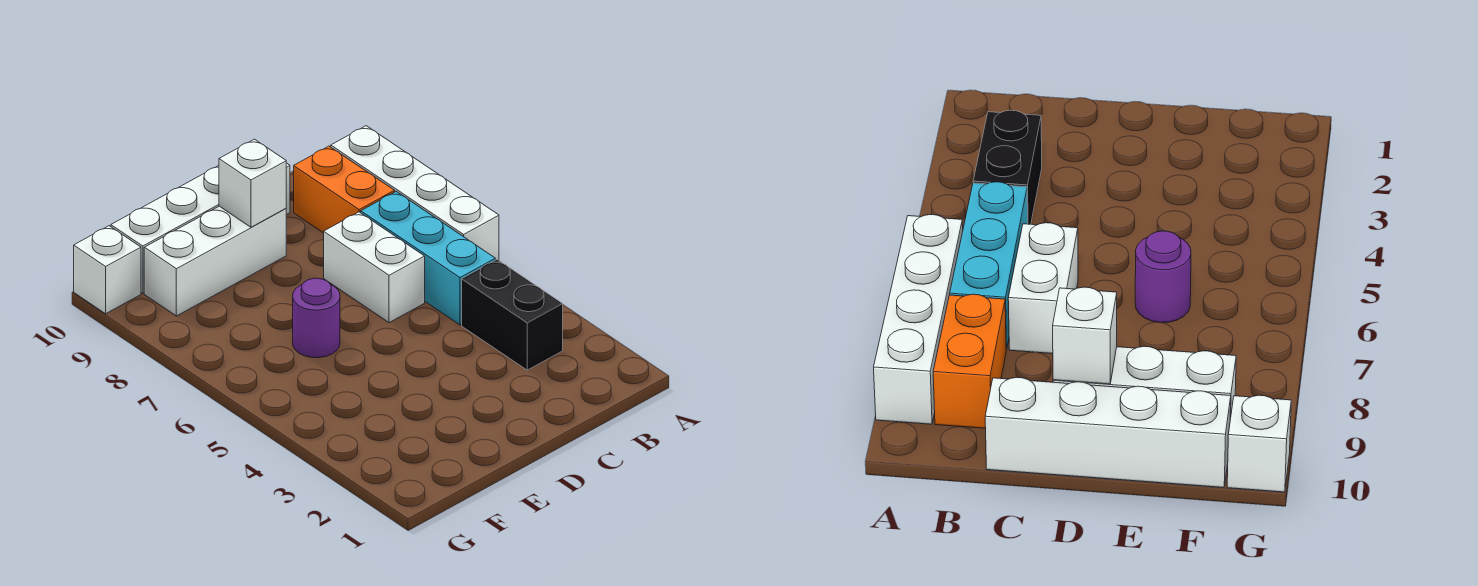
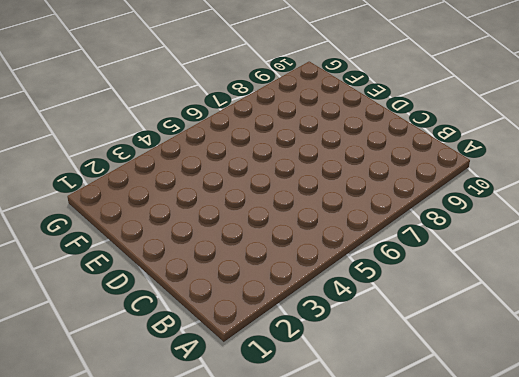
none -> white 1x4 brick [331,126,499,260]
none -> black 1x2 brick [462,260,563,370]

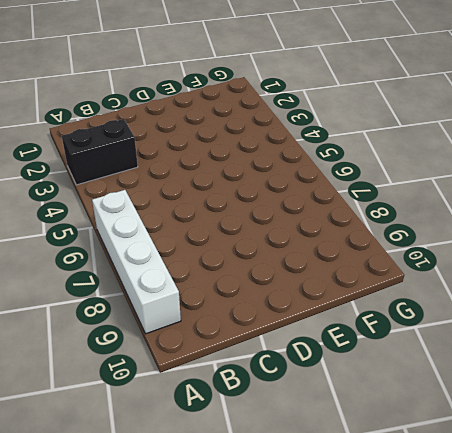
black 1x2 brick [62,119,138,185] -> black 1x2 brick turned to [462,260,563,370]
none -> cyan 1x3 brick [361,192,495,325]
none -> orange 1x2 brick [294,146,395,233]

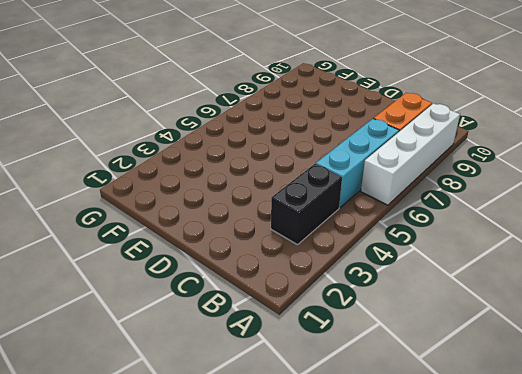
none -> white 1x2 brick [324,212,425,323]
none -> white 1x4 brick [111,163,290,293]

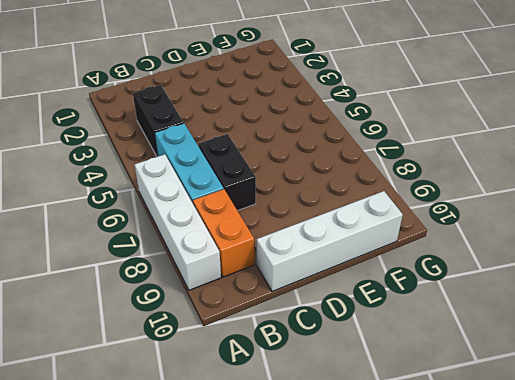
black 1x2 brick [198,134,256,211] -> white 1x2 brick [324,212,425,323]
none -> white 1x3 brick [144,206,286,316]
none -> purple 1x1 round brick [293,278,340,358]

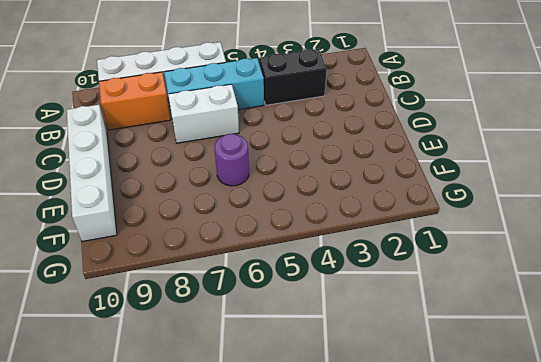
none -> white 1x3 brick [144,206,286,316]
none -> white 1x1 brick [74,226,141,314]

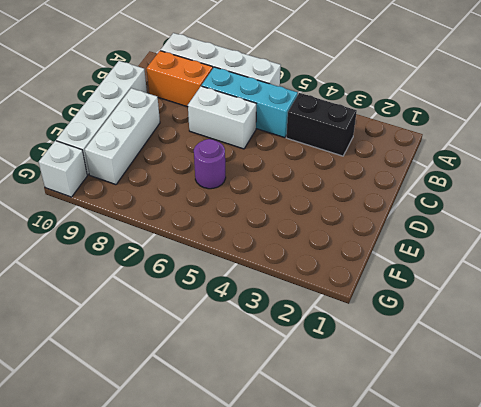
none -> white 1x1 brick [219,139,286,227]

